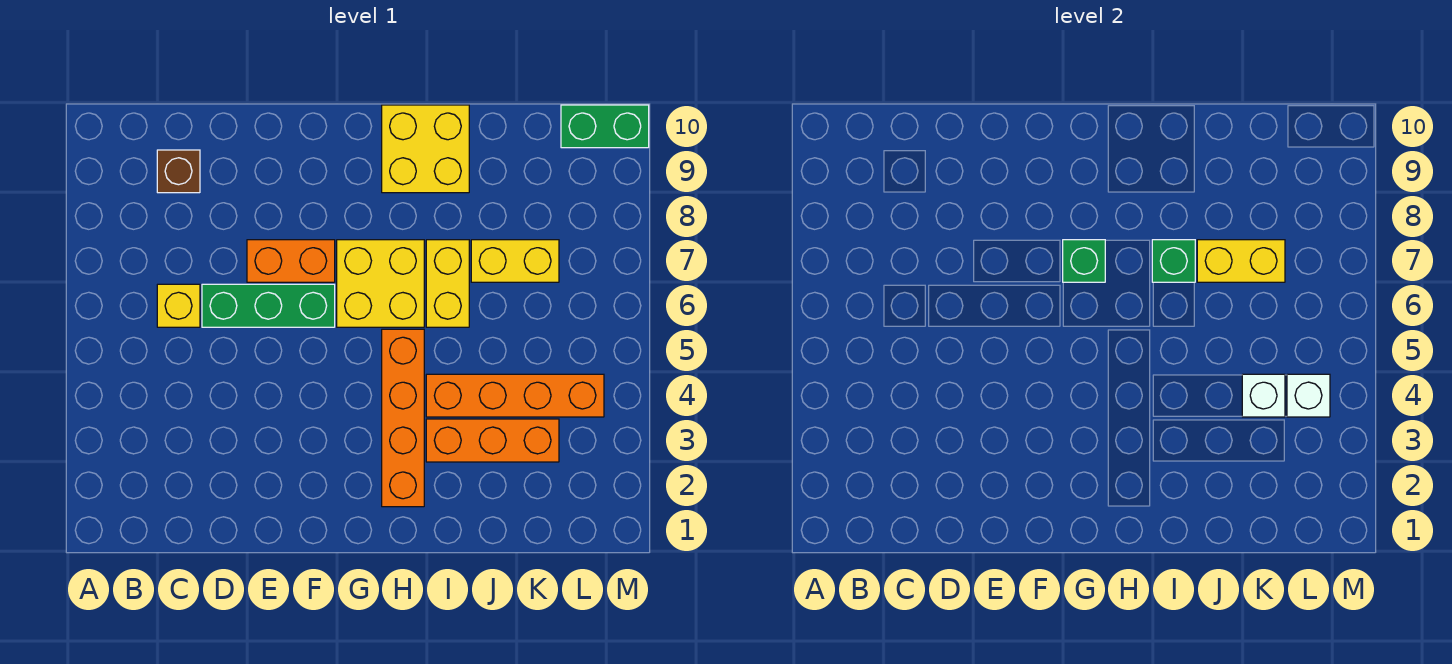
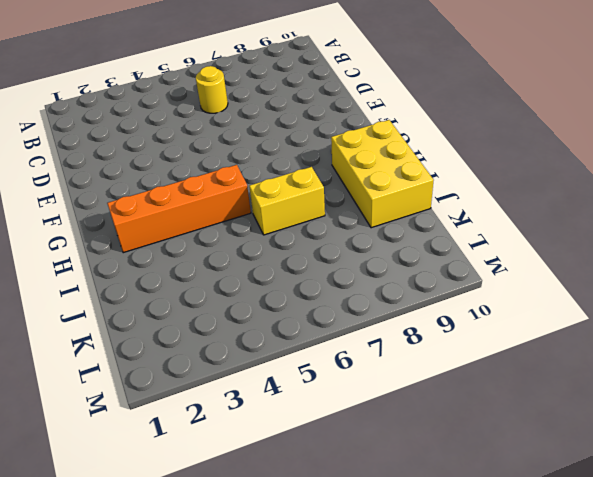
yellow 1x1 round brick [196,66,228,113] -> yellow 1x1 brick [157,284,200,327]
yellow 2x3 brick [331,120,434,228] -> yellow 2x2 brick [382,105,469,193]
none -> brown 1x1 brick [157,150,200,193]
none -> green 1x3 brick [202,284,335,327]
none -> orange 1x2 brick [247,240,335,282]

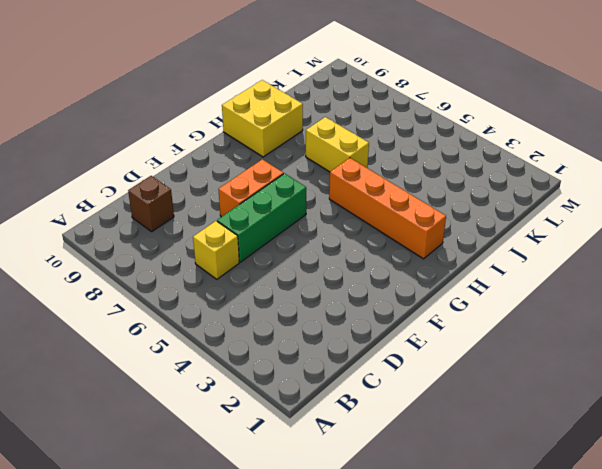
none -> yellow 2x2 brick [337,240,424,327]
none -> orange 1x3 brick [426,419,559,462]
none -> orange 1x4 brick [426,374,604,417]

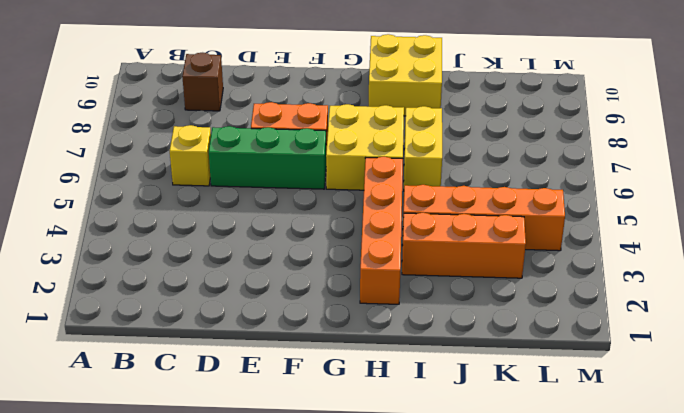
none -> yellow 1x2 brick [471,240,559,282]
none -> green 1x2 brick [561,105,649,148]
none -> green 1x1 brick [1063,240,1105,282]

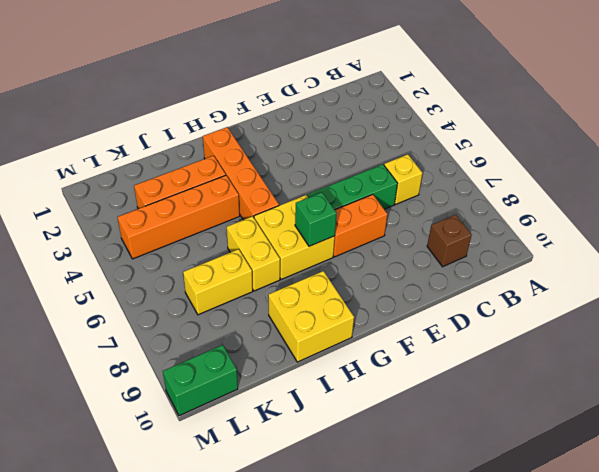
none -> green 1x1 brick [1152,240,1195,282]
none -> yellow 1x2 brick [1197,240,1285,282]
none -> white 1x1 brick [1242,374,1285,417]

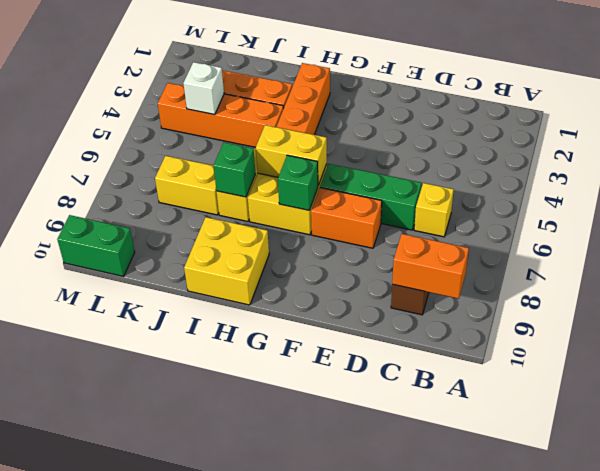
orange 1x2 brick [392,234,469,299] -> none
yellow 1x2 brick [256,125,327,185] -> yellow 1x2 brick moved to [1197,240,1285,282]
none -> white 1x1 brick [1287,374,1330,417]

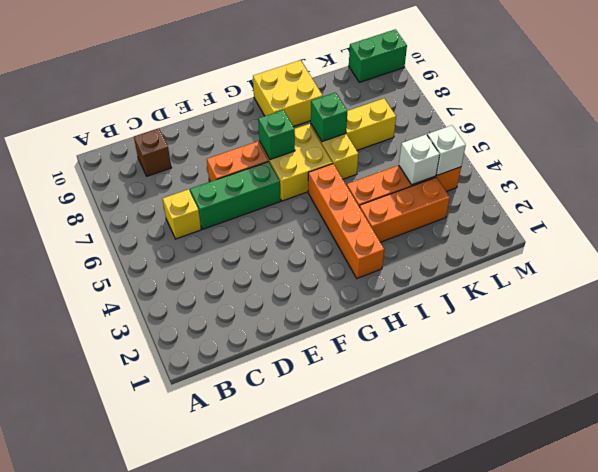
none -> yellow 1x2 brick [1197,240,1285,282]

